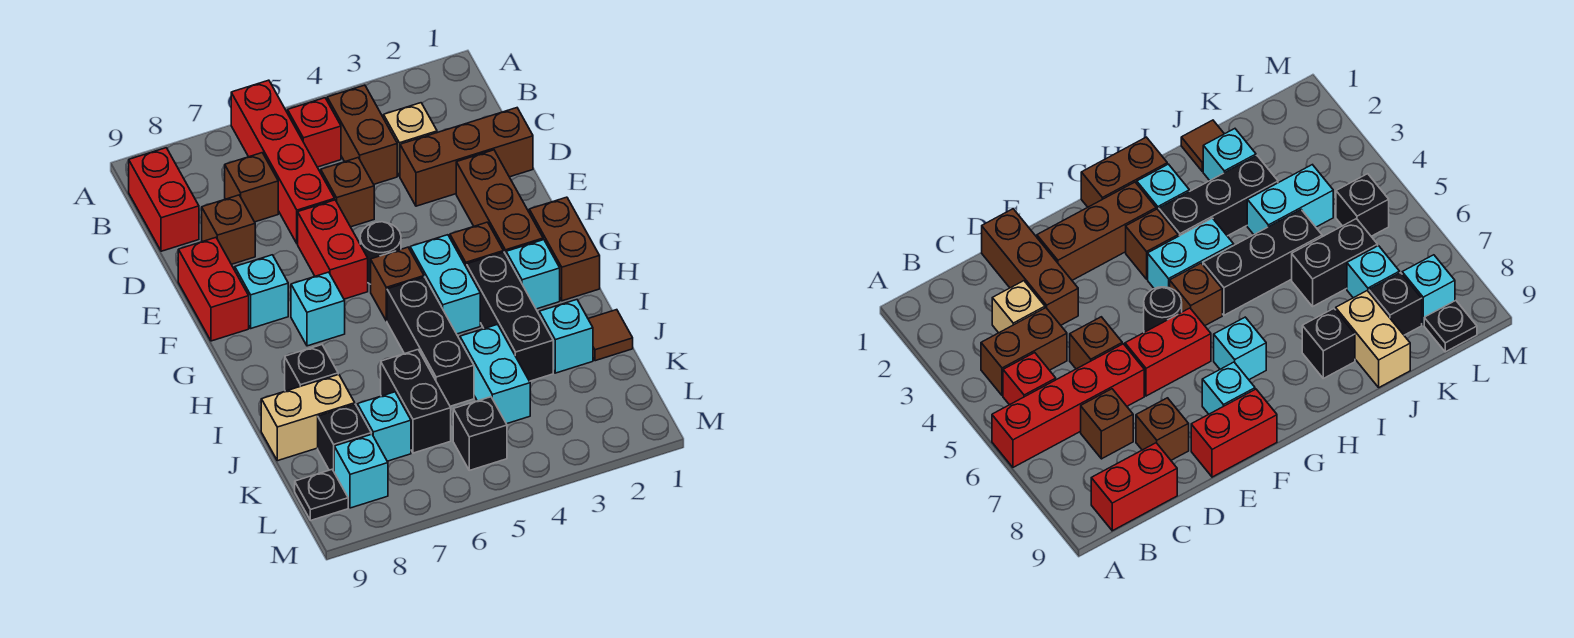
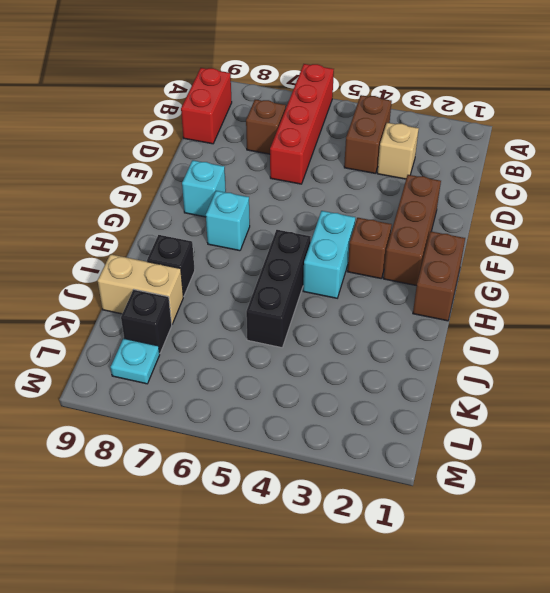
cyan 1x1 plate [111,338,160,384] -> cyan 1x1 brick [334,434,388,508]
none -> red 1x1 brick [288,98,341,167]
none -> brown 1x3 brick [400,108,533,206]
none -> brown 1x1 brick [321,158,374,227]
none -> brown 1x1 brick [202,195,255,264]

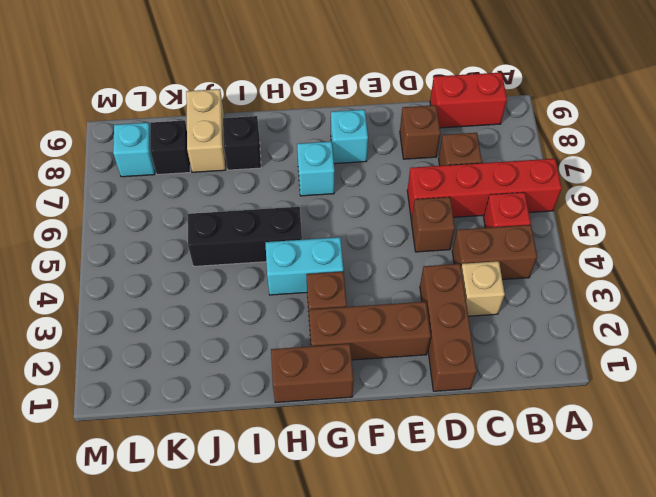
none -> red 1x2 brick [298,200,368,299]
none -> red 1x2 brick [178,238,249,341]
none -> black 1x1 round brick [360,222,401,284]
none -> brown 1x1 brick [371,247,424,321]

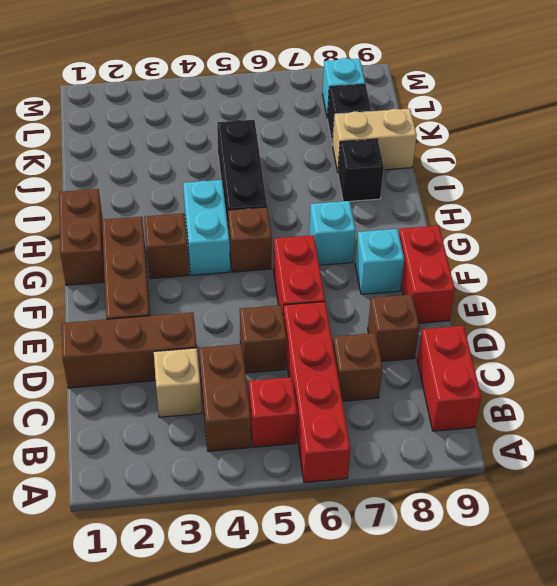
none -> black 1x1 round brick [360,222,401,284]
none -> cyan 1x1 brick [506,240,560,309]
none -> black 1x3 brick [467,252,553,381]
none -> brown 1x1 tile [588,310,633,361]

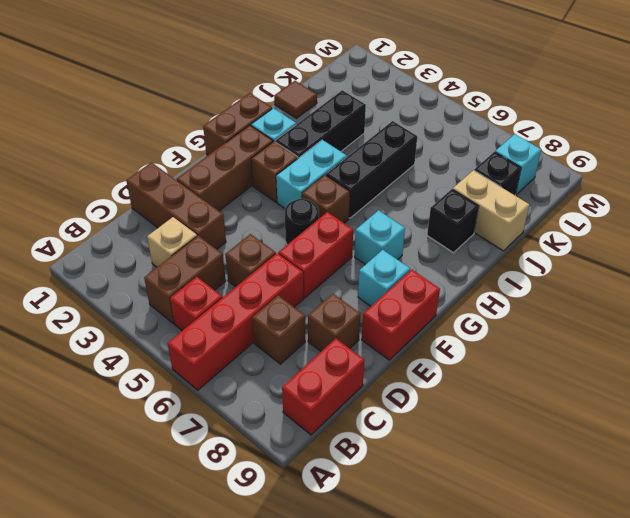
none -> cyan 1x1 brick [539,300,593,373]
none -> cyan 1x2 brick [460,324,530,424]
none -> black 1x2 brick [381,350,451,453]
none -> cyan 1x1 brick [357,392,411,461]

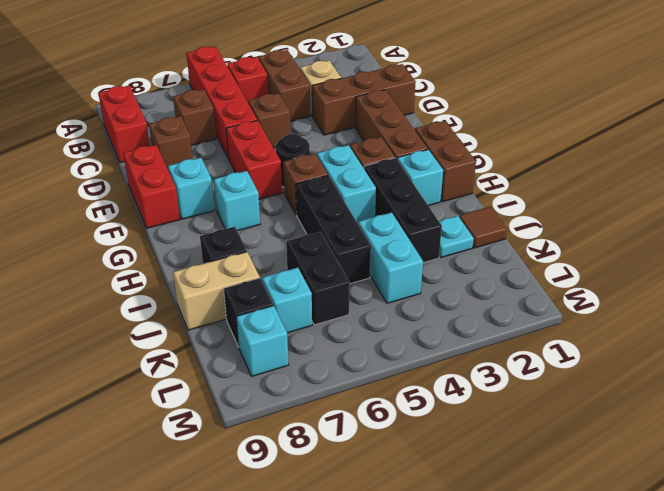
cyan 1x1 plate [439,216,474,257] -> cyan 1x1 brick [539,300,593,373]
none -> black 1x1 brick [453,397,507,470]
none -> black 1x1 plate [295,470,348,520]

